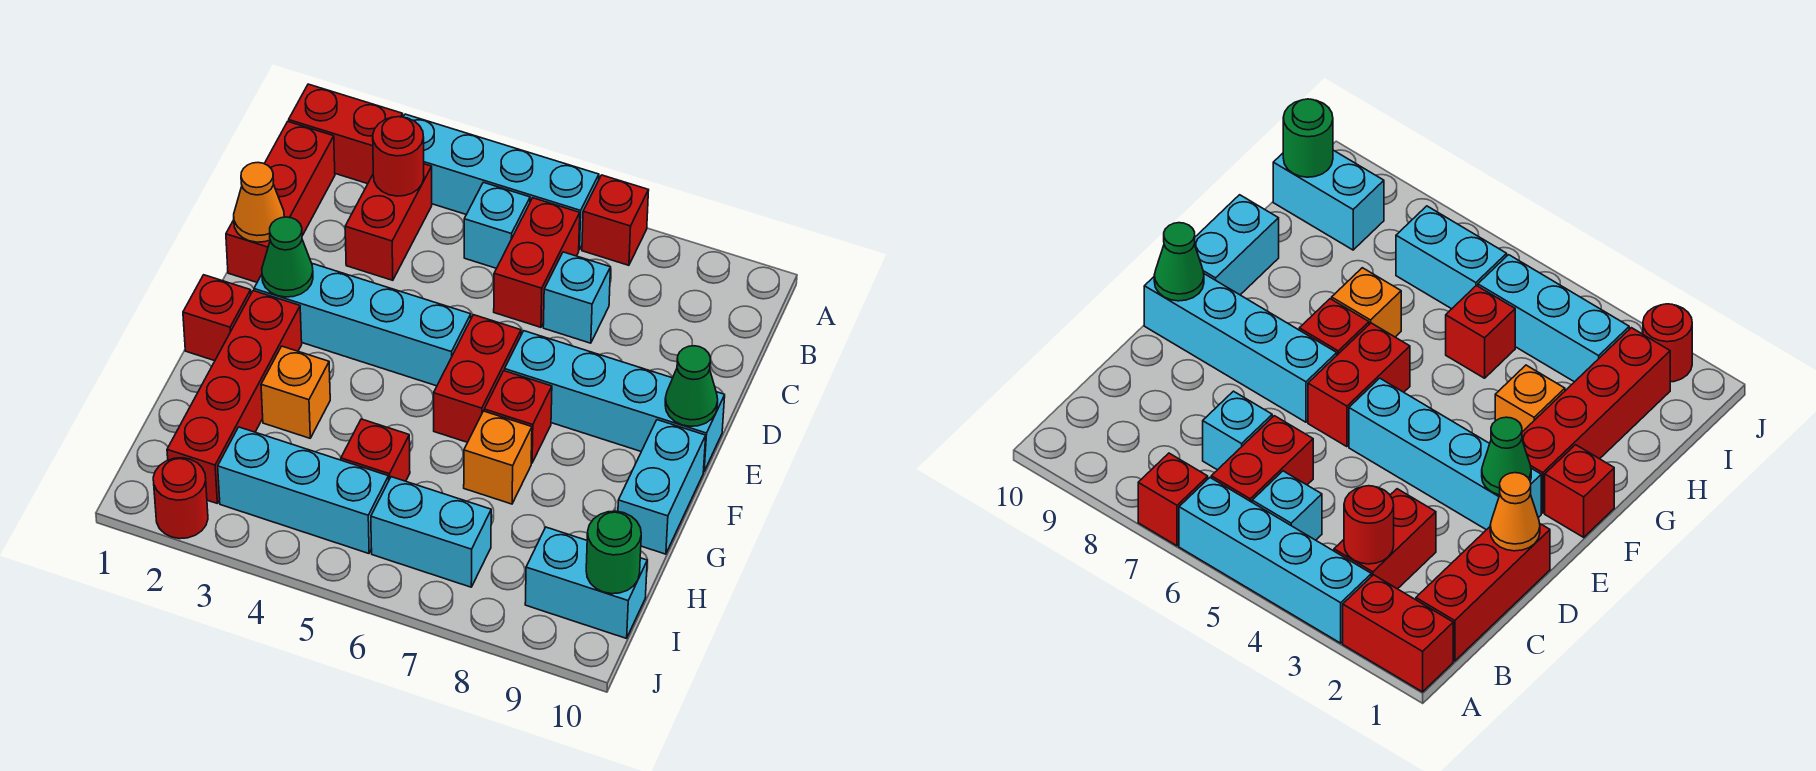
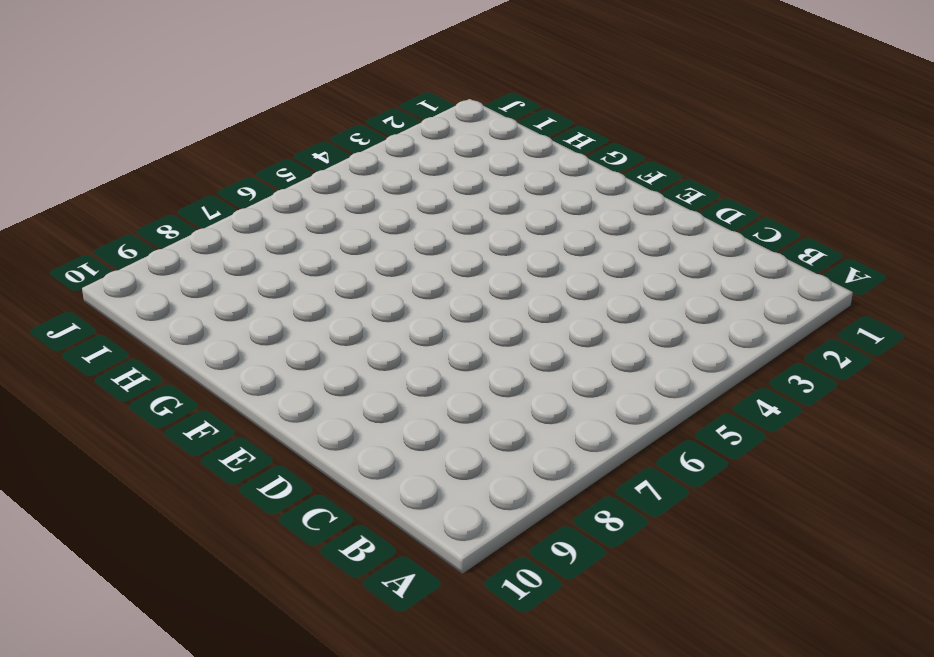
none -> red 1x2 brick [289,84,403,184]
none -> cyan 1x4 brick [404,114,599,250]
none -> red 1x1 brick [582,175,649,265]

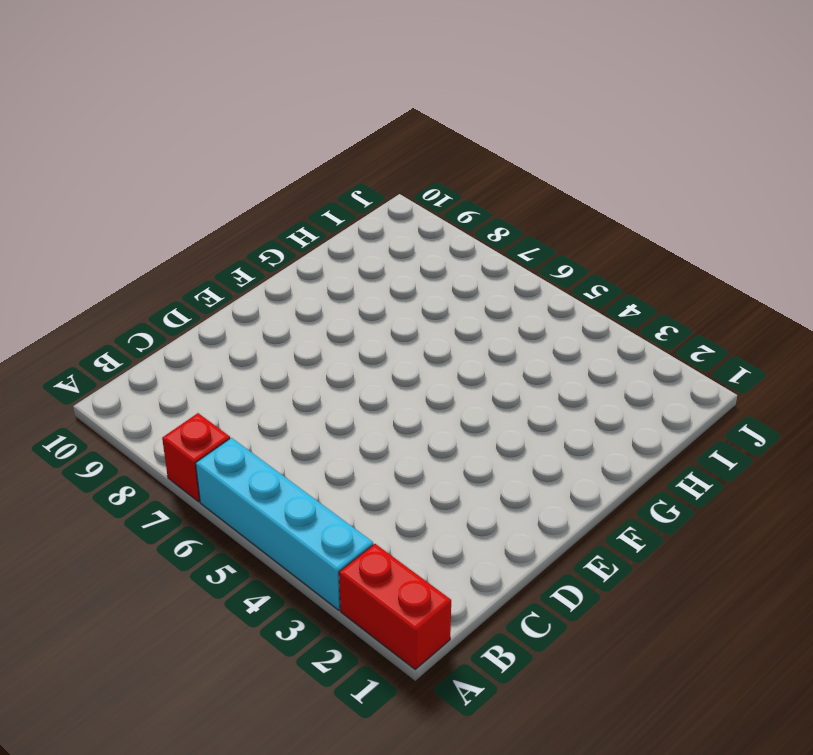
none -> red 1x3 brick [226,122,335,282]
none -> red 1x2 brick [345,164,432,280]
none -> cyan 1x1 brick [464,182,530,268]

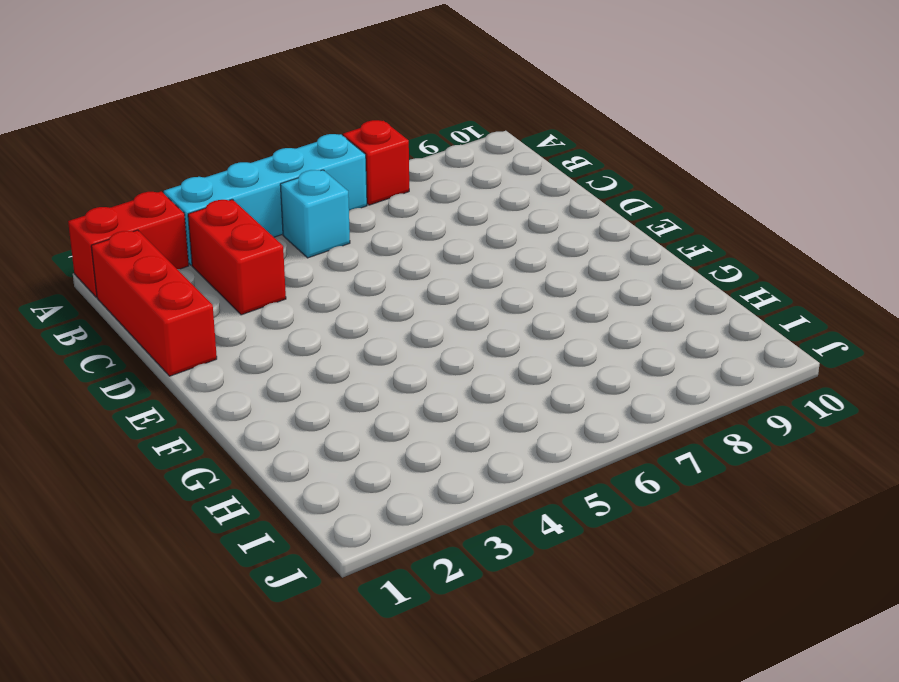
none -> red 1x2 brick [494,198,580,327]
none -> cyan 1x1 brick [543,252,611,343]
none -> cyan 1x4 brick [254,264,471,386]

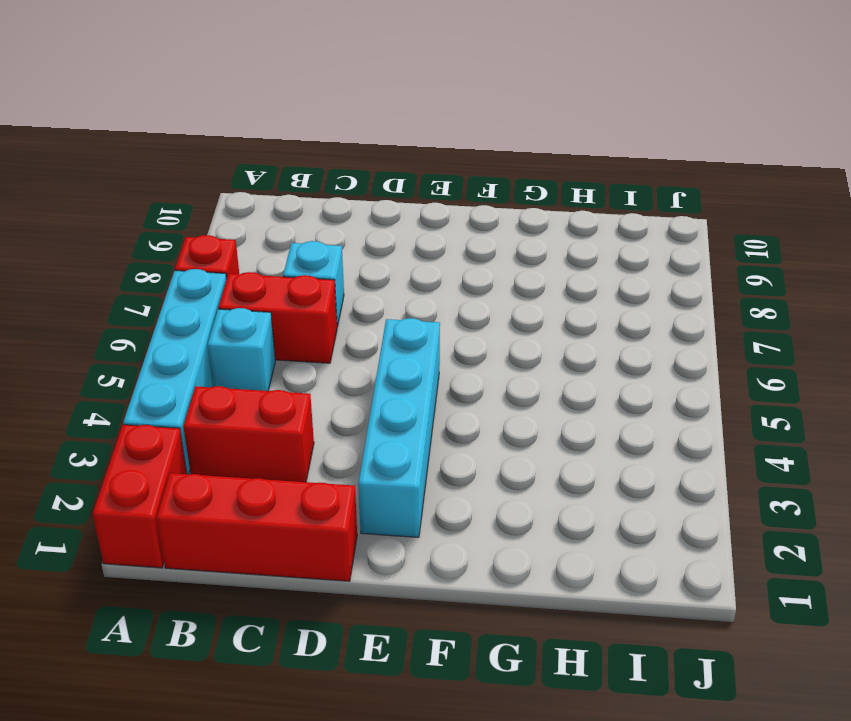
none -> red 1x2 brick [434,315,521,442]
none -> cyan 1x4 brick [505,331,725,472]
none -> red 1x1 brick [183,275,251,361]

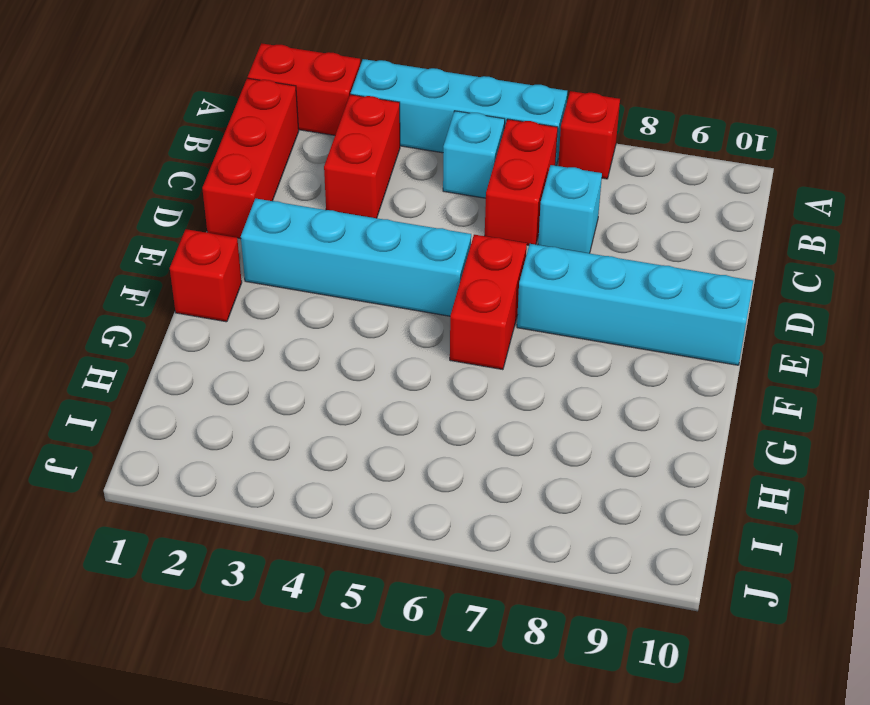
none -> red 1x4 brick [167,291,302,503]
none -> red 1x1 brick [484,371,552,463]
none -> cyan 1x2 brick [618,420,706,554]

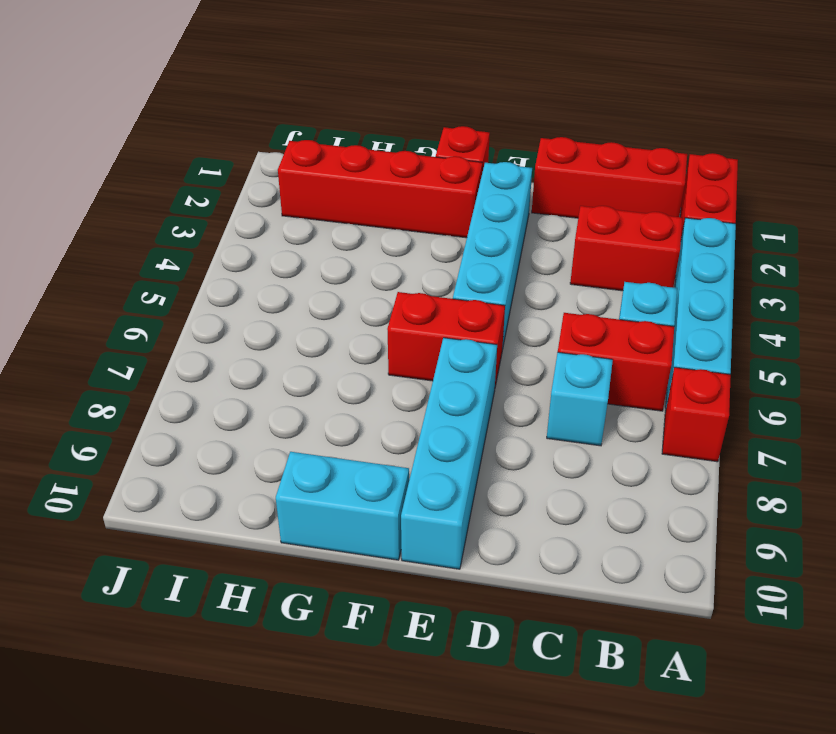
none -> red 1x1 brick [484,371,552,463]
none -> orange 1x1 brick [261,346,330,438]
none -> orange 1x1 brick [464,411,532,504]

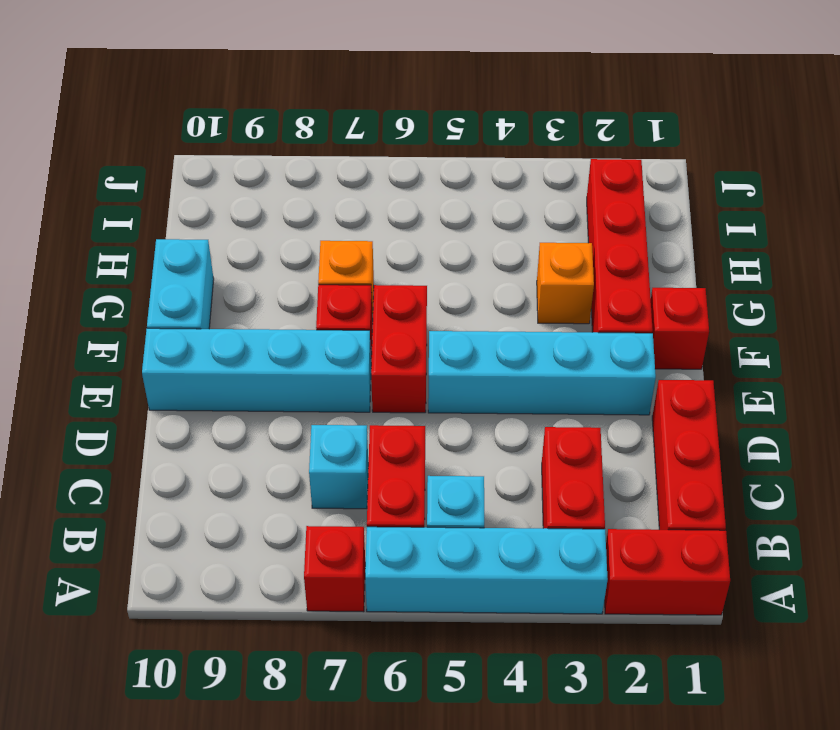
none -> red 1x1 brick [341,419,410,481]
none -> cyan 1x3 brick [218,427,389,553]
none -> cyan 1x2 brick [371,477,491,587]

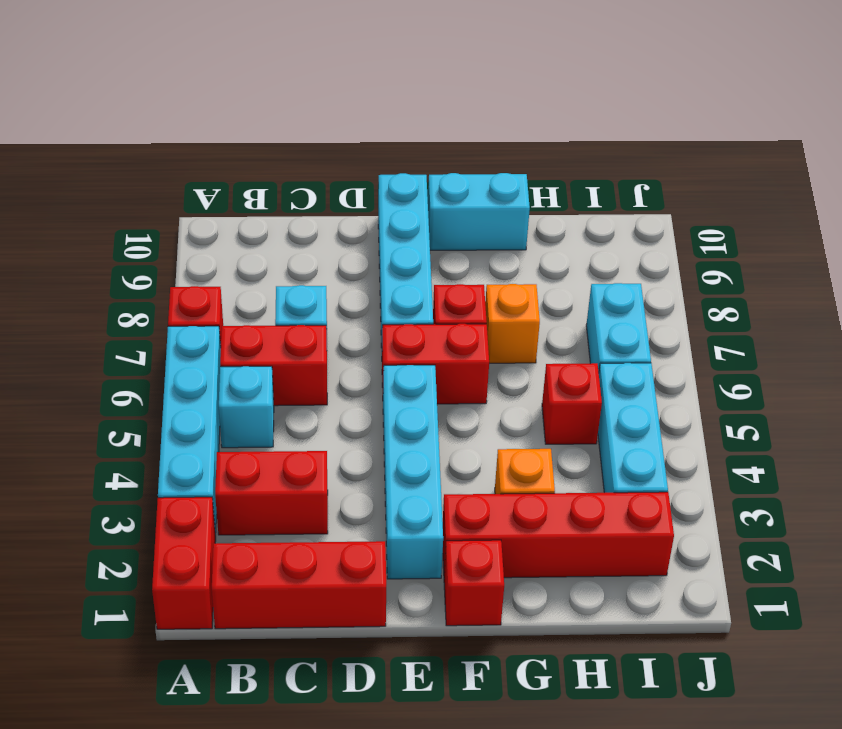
none -> cyan 1x2 brick [525,527,647,638]
none -> red 1x1 round brick [153,458,208,539]
none -> red 1x1 round brick [373,117,424,196]

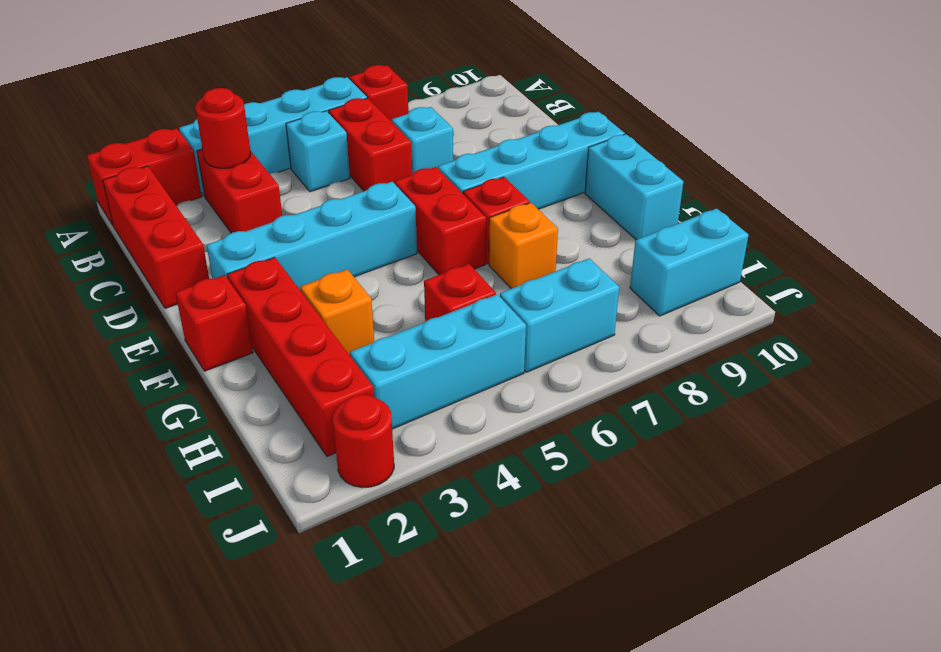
none -> orange 1x1 cone [234,163,284,242]
none -> green 1x1 cone [262,217,313,297]
none -> green 1x1 cone [665,346,718,426]

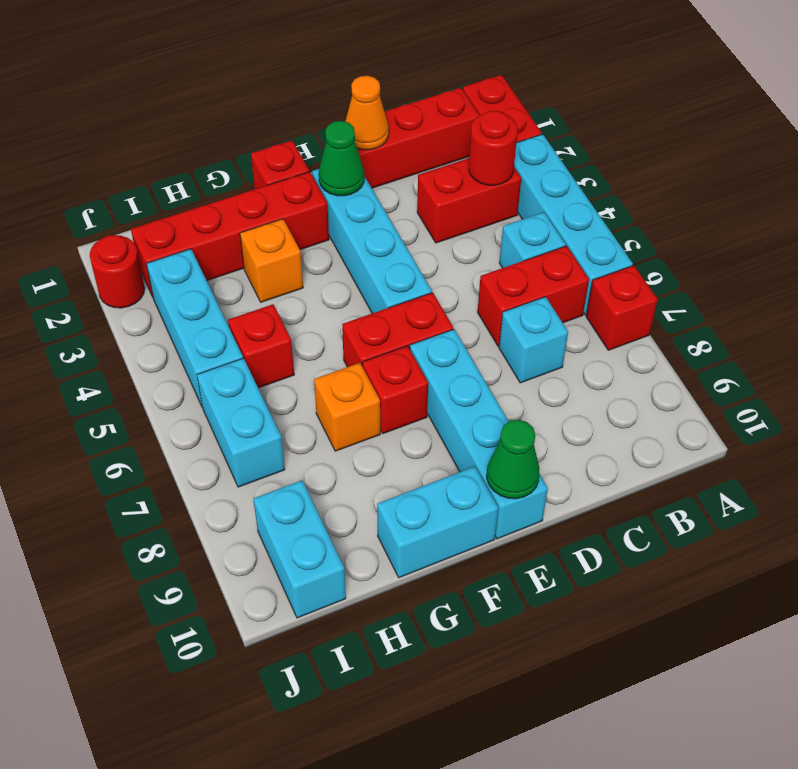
none -> green 1x1 round brick [586,511,641,594]

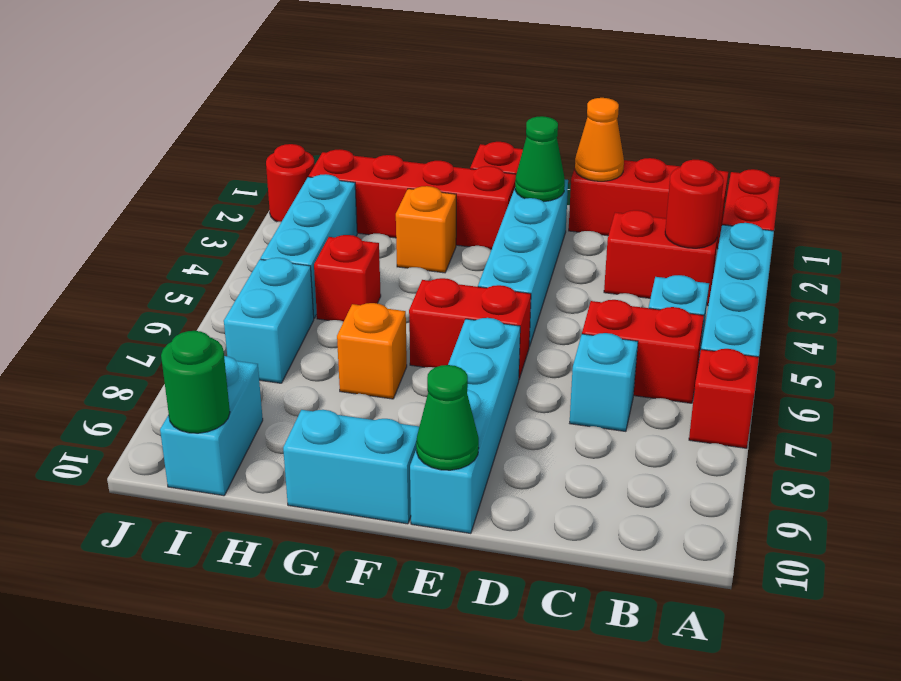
none -> red 1x1 brick [484,371,552,463]

